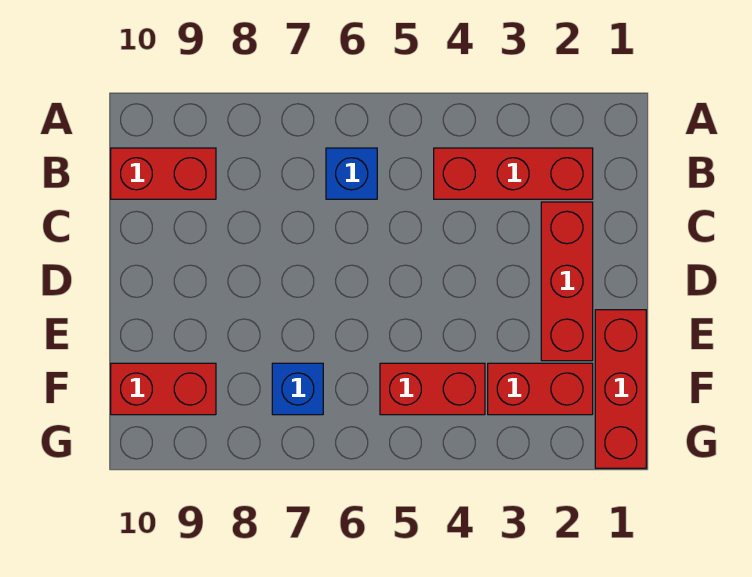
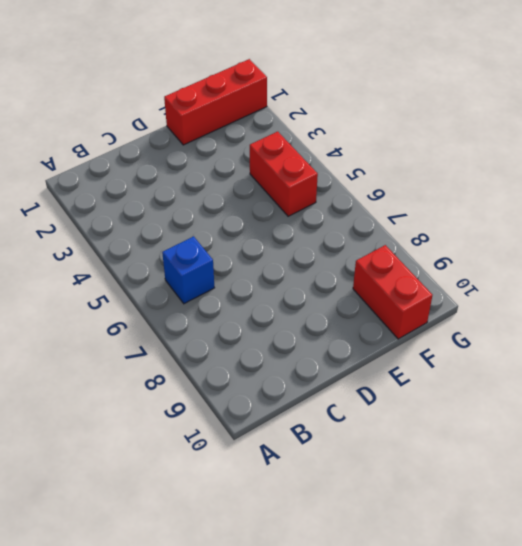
none -> red 1x3 brick [434,148,593,199]
none -> red 1x2 brick [111,148,216,199]

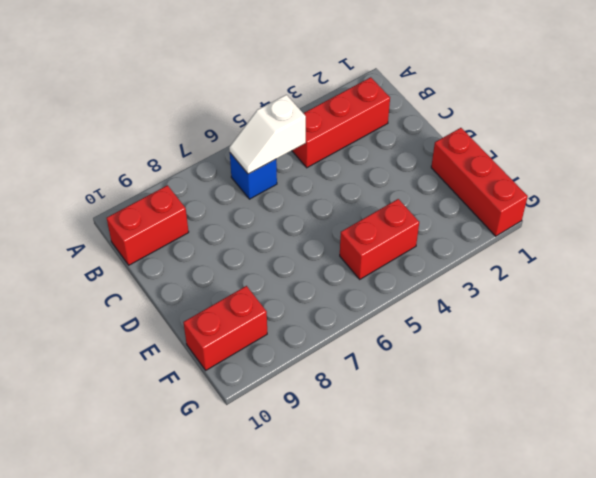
white 1x2 slope [229,95,306,174] -> none
none -> red 1x3 brick [541,202,593,361]
none -> red 1x2 brick [488,363,593,415]

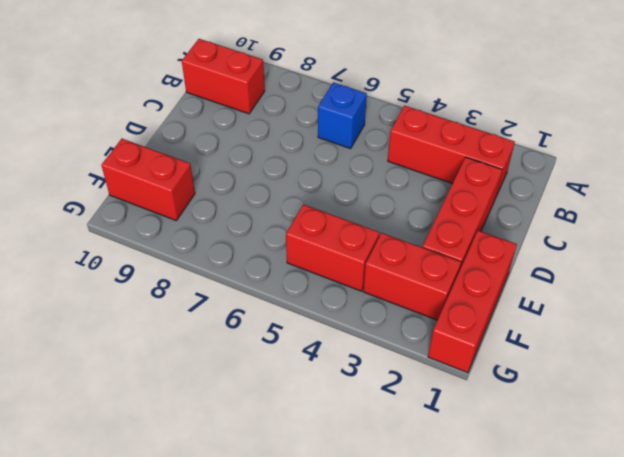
none -> blue 1x1 brick [272,363,323,415]

